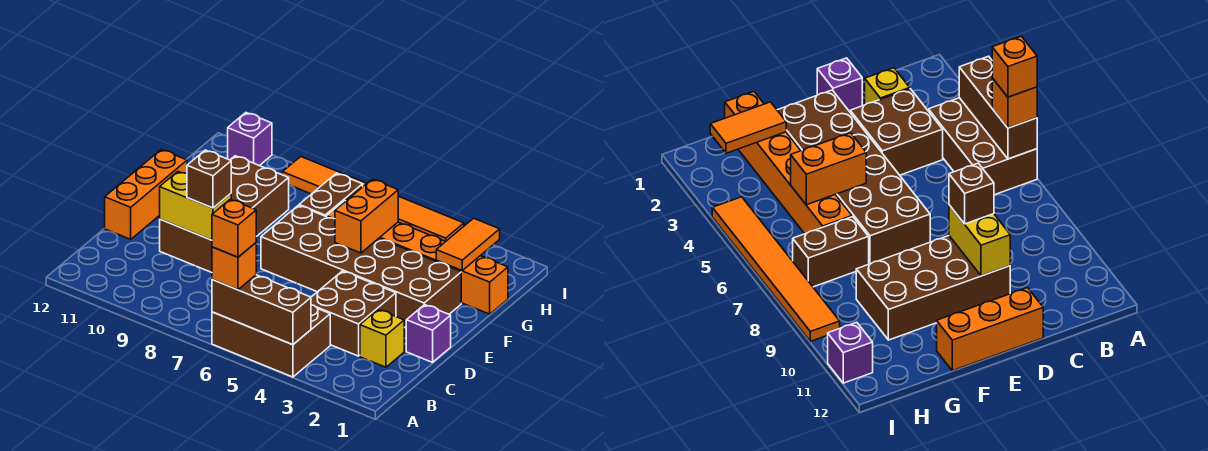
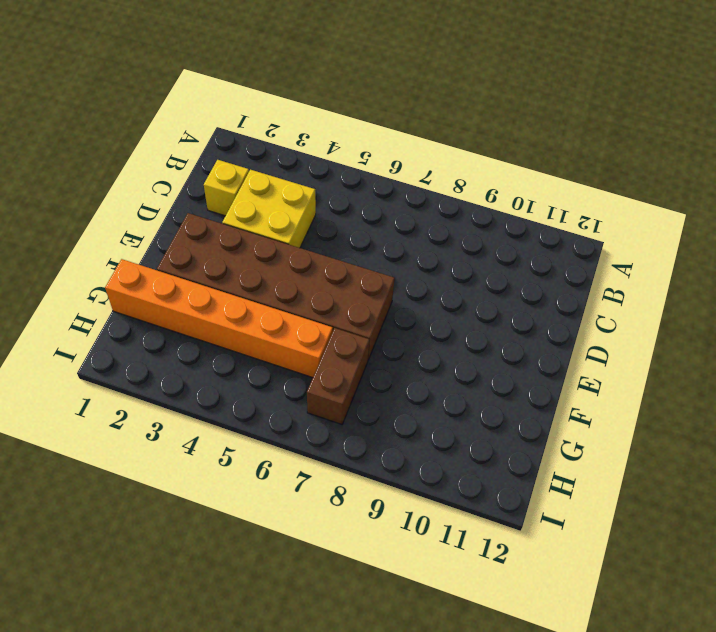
yellow 2x2 brick [222,170,316,248] -> brown 2x2 brick [311,271,396,356]
none -> brown 2x3 brick [212,305,330,377]
none -> purple 1x1 brick [406,305,451,362]
none -> brown 2x4 brick [160,156,289,273]

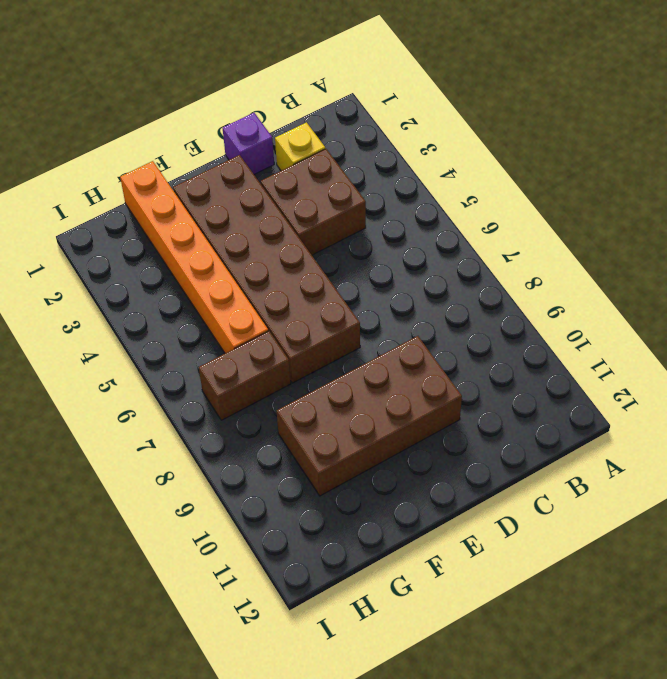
none -> brown 2x3 brick [212,305,330,377]
none -> orange 1x3 brick [105,150,187,239]
none -> orange 1x6 tile [282,157,464,241]

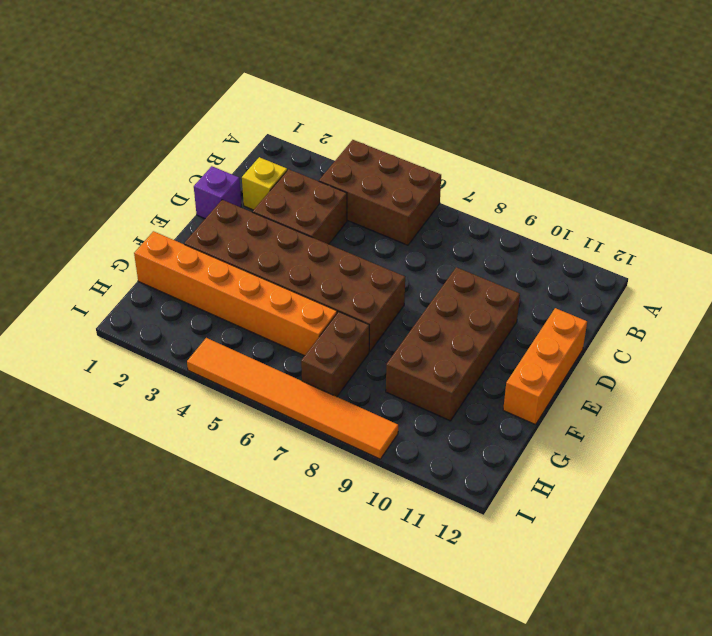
none -> purple 1x1 brick [228,113,272,166]
none -> brown 1x3 brick [212,275,311,345]
none -> yellow 1x2 brick [160,172,231,240]

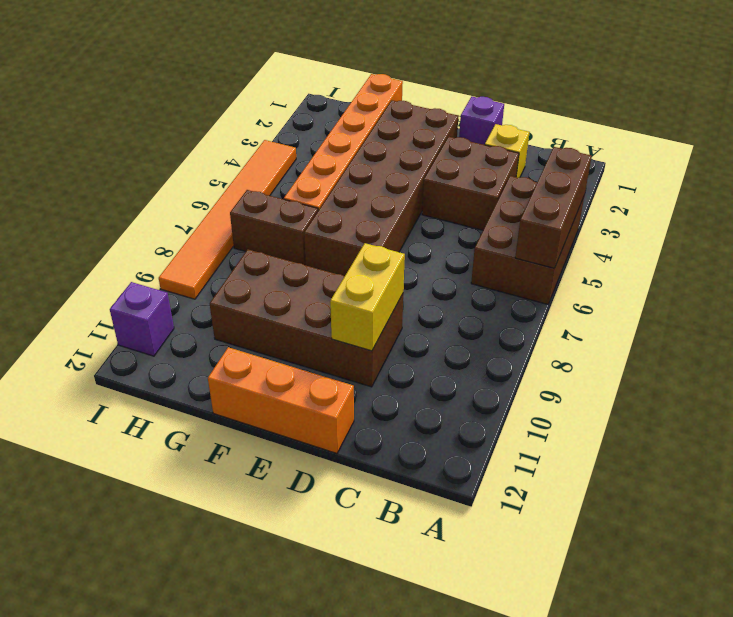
none -> orange 1x2 brick [335,179,398,253]
none -> orange 1x2 tile [436,218,500,270]
none -> orange 1x1 brick [212,243,256,290]

